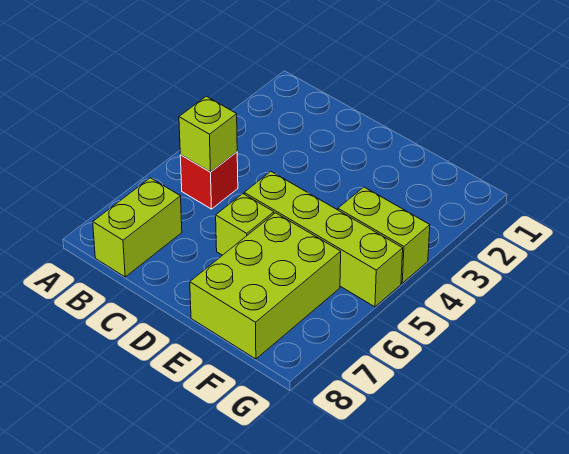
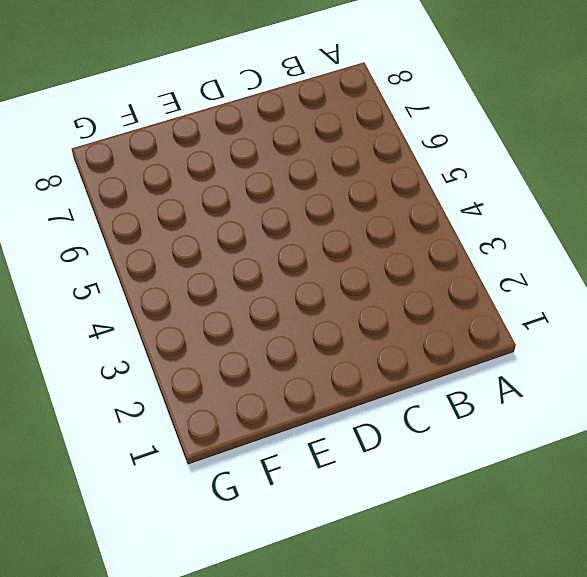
none -> red 1x1 brick [180,152,238,209]
none -> lime 1x2 brick [93,178,182,277]

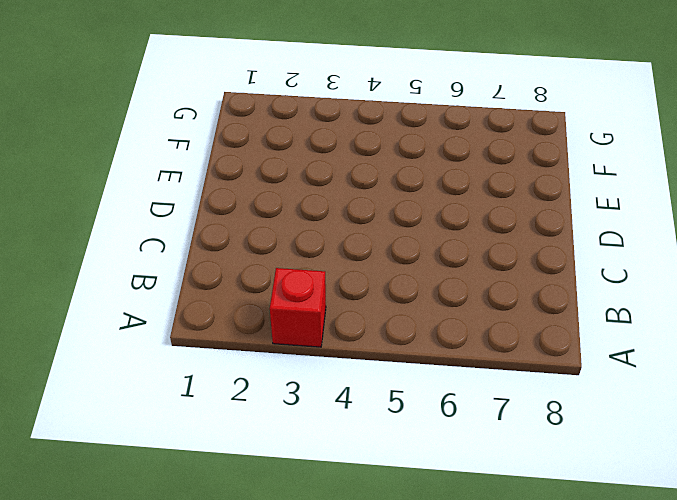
red 1x1 brick [270,268,326,347] -> red 1x1 brick moved to [180,152,238,209]
none -> lime 1x2 brick [93,178,182,277]
none -> lime 1x4 brick [244,172,403,307]

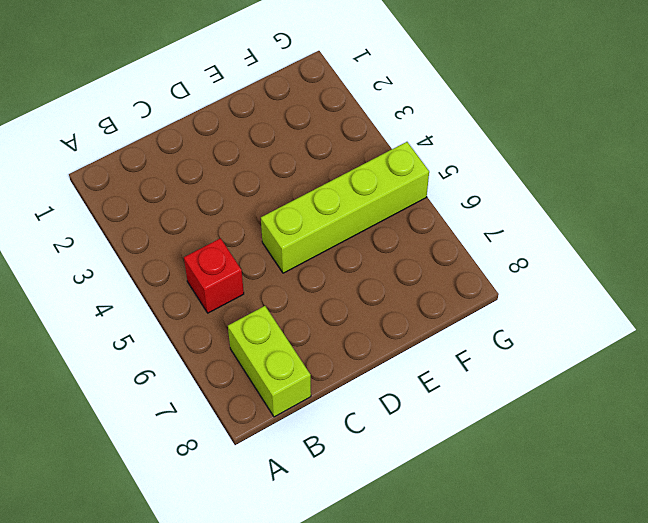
none -> lime 1x1 brick [216,194,274,255]
none -> lime 2x3 brick [190,213,341,359]

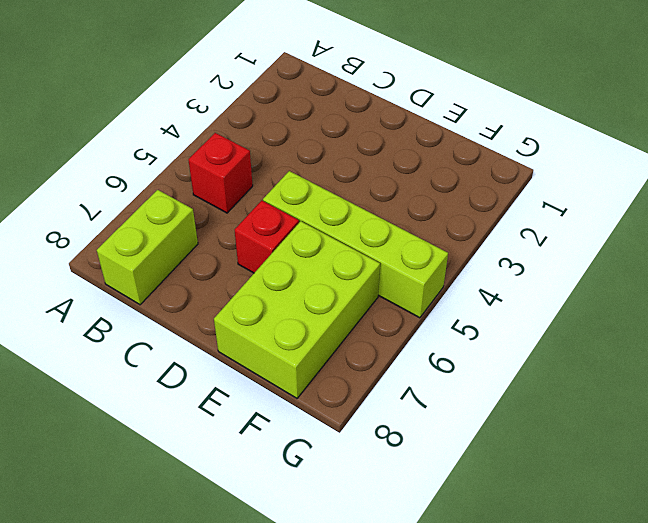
red 1x1 brick [235,201,299,273] -> lime 1x1 brick [216,194,274,255]
none -> lime 1x2 brick [338,187,430,283]
none -> lime 1x1 brick [179,96,237,172]

